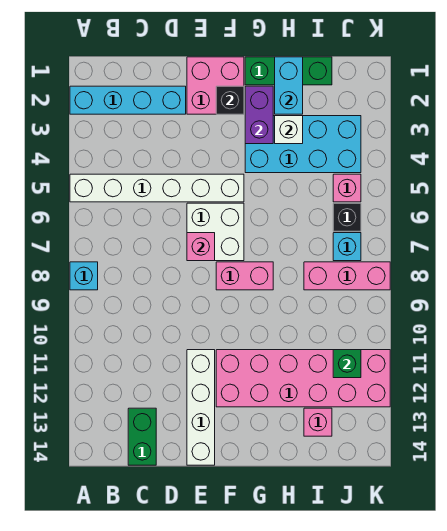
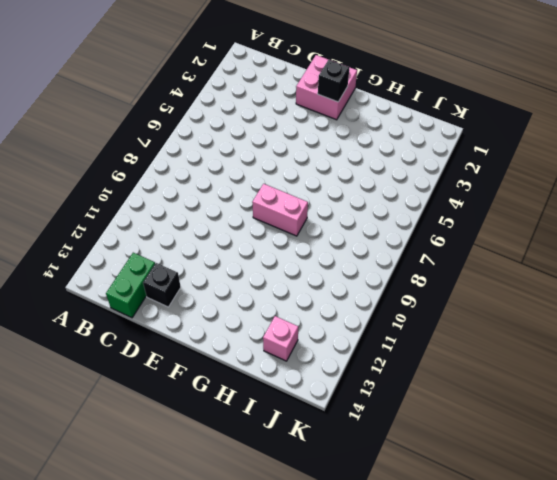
black 1x1 brick [143,263,181,307] -> black 1x1 brick moved to [333,203,361,231]
none -> cyan 1x4 brick [70,86,186,114]
none -> white 1x6 brick [70,174,244,202]
none -> cyan 1x1 brick [70,262,98,290]

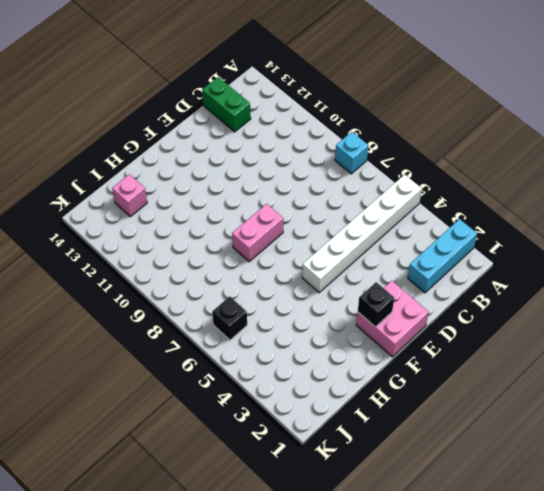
cyan 1x3 brick [408,219,477,293] -> cyan 1x4 brick [70,86,186,114]
none -> white 2x2 brick [187,203,244,261]
none -> white 1x4 brick [187,350,215,465]
none -> pink 2x6 brick [216,350,390,407]

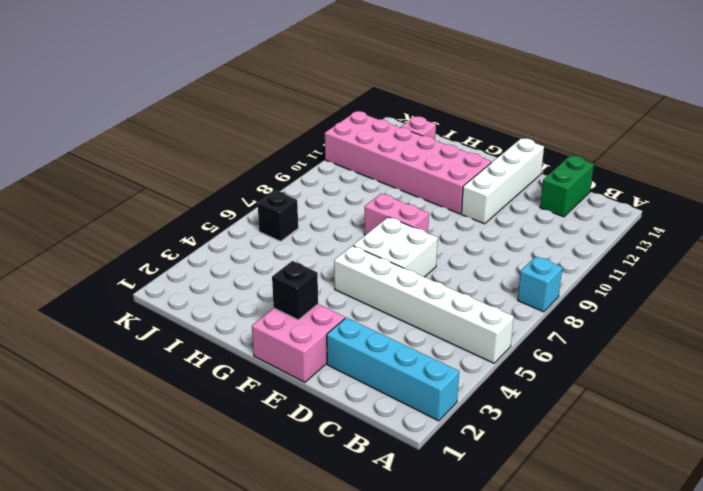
none -> green 1x3 brick [245,57,332,85]
none -> cyan 2x4 brick [245,116,361,173]
none -> pink 1x3 brick [304,262,390,290]

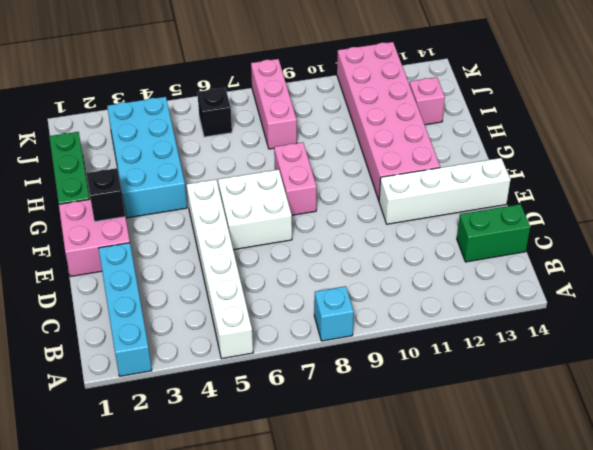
none -> pink 1x1 brick [333,174,361,202]
none -> cyan 1x1 brick [333,233,361,261]
none -> pink 1x1 brick [187,233,215,261]

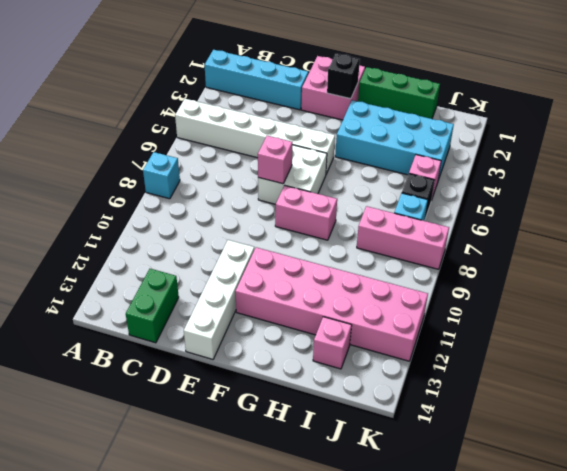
none -> purple 1x2 brick [245,86,273,144]
none -> cyan 1x2 brick [275,57,303,114]
none -> white 1x1 brick [275,116,303,144]

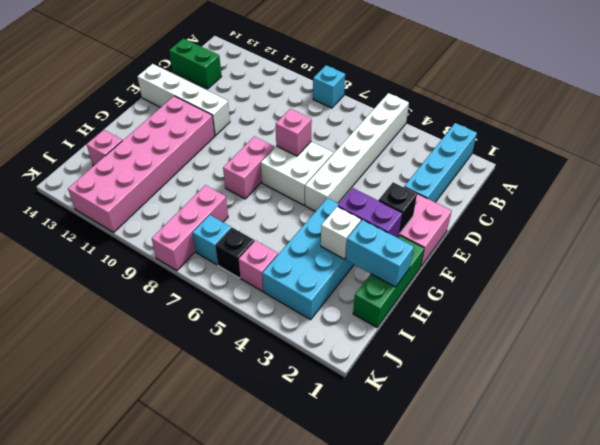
none -> green 1x1 brick [333,350,361,378]

